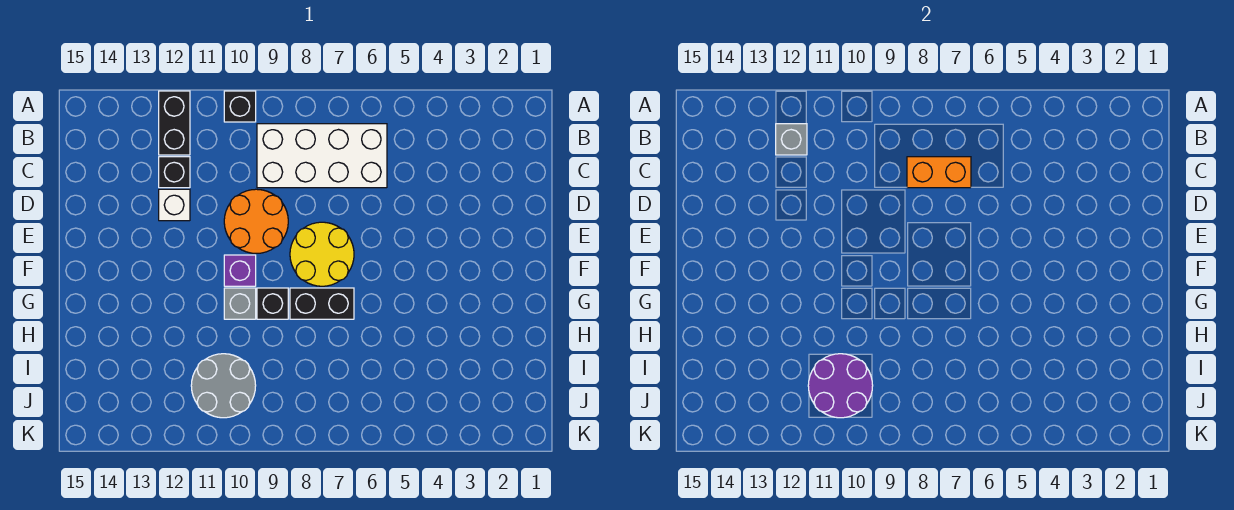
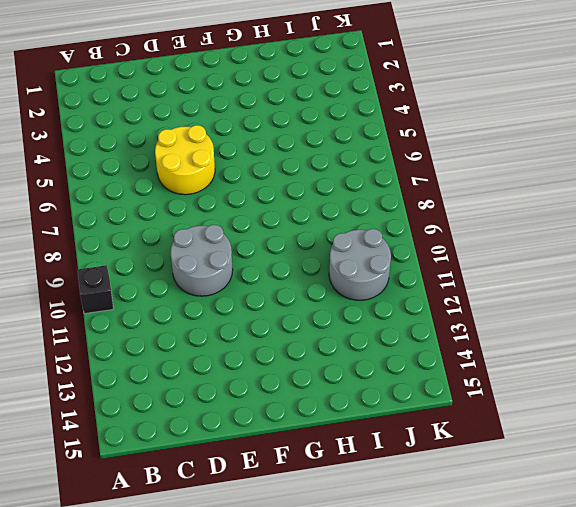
yellow 2x2 round brick [155,125,215,195] -> yellow 2x2 round brick moved to [290,222,354,286]
grey 2x2 round brick [171,225,233,296] -> orange 2x2 round brick [224,189,288,254]
none -> black 1x2 brick [159,91,190,155]
none -> white 2x4 brick [257,124,387,188]
none -> black 1x1 brick [159,157,190,188]

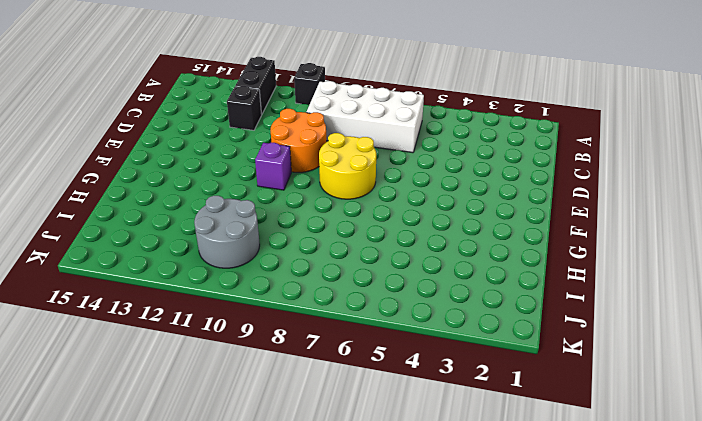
none -> white 1x1 brick [159,189,190,221]
none -> black 1x2 brick [290,288,354,319]
none -> black 1x1 brick [257,288,288,319]

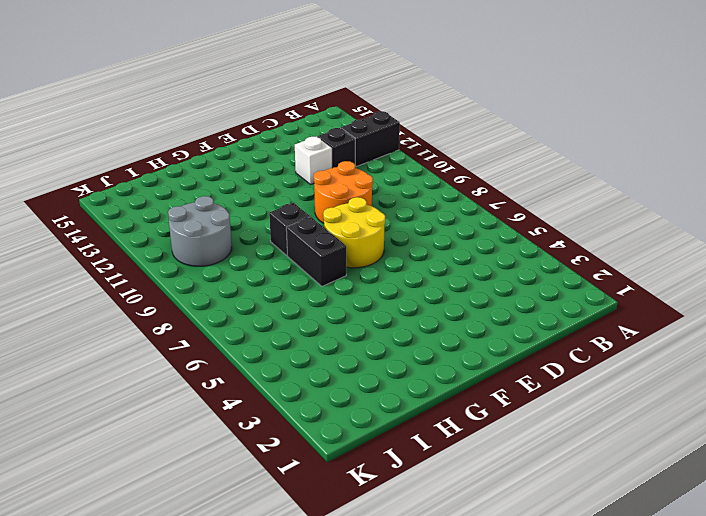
none -> black 1x1 brick [224,91,256,122]
none -> white 2x4 brick [257,124,387,188]
none -> purple 1x1 brick [224,255,256,286]

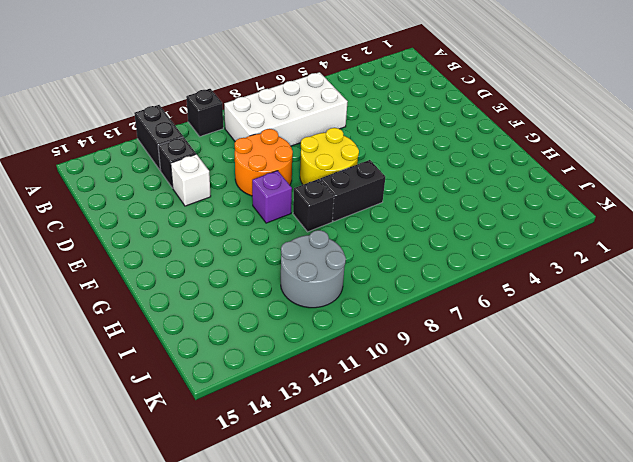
none -> grey 1x1 brick [224,288,256,319]
none -> grey 1x1 brick [776,124,807,155]
none -> orange 1x2 brick [907,157,971,188]

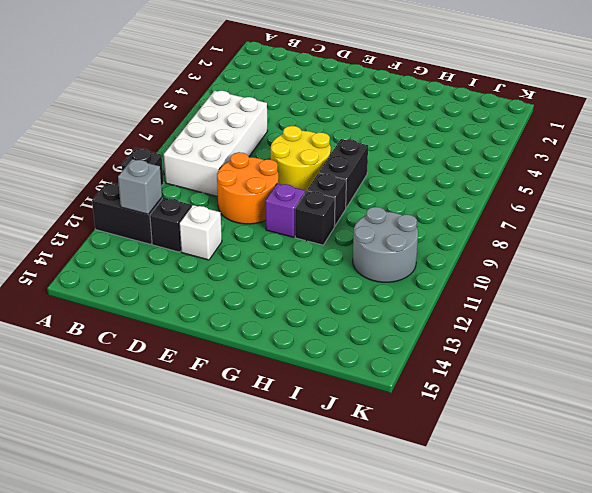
black 1x1 brick [295,191,335,245] -> grey 1x1 brick [224,288,256,319]
none -> orange 1x2 brick [907,157,971,188]
none -> purple 2x2 round brick [808,354,873,418]

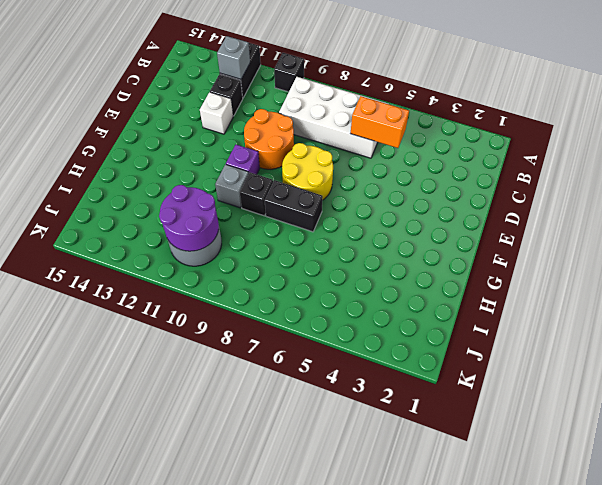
orange 1x2 brick [351,96,409,148] -> orange 1x2 brick moved to [907,157,971,188]

